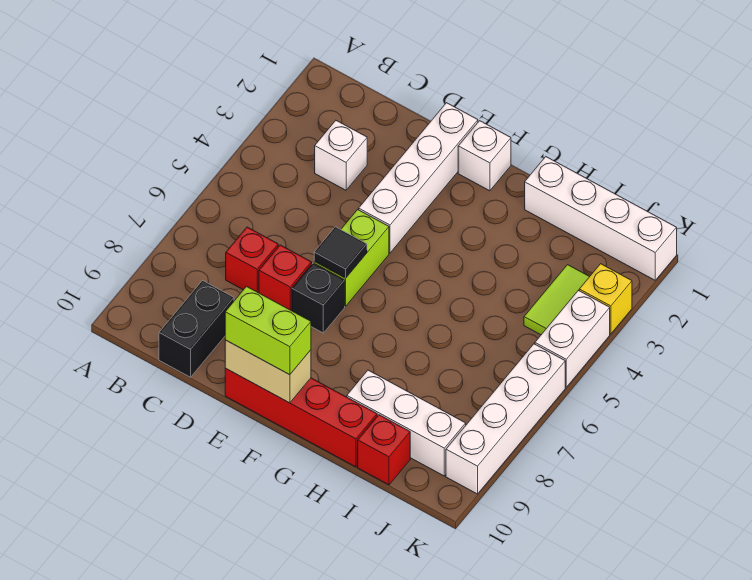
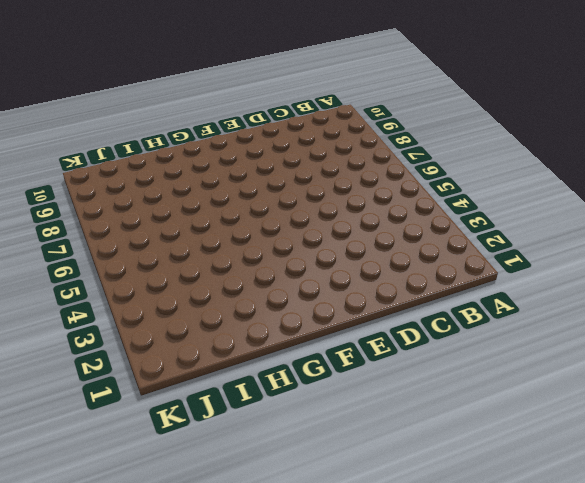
none -> white 1x1 brick [315,121,367,190]
none -> red 1x1 brick [226,227,278,293]
none -> black 1x2 brick [159,281,234,377]

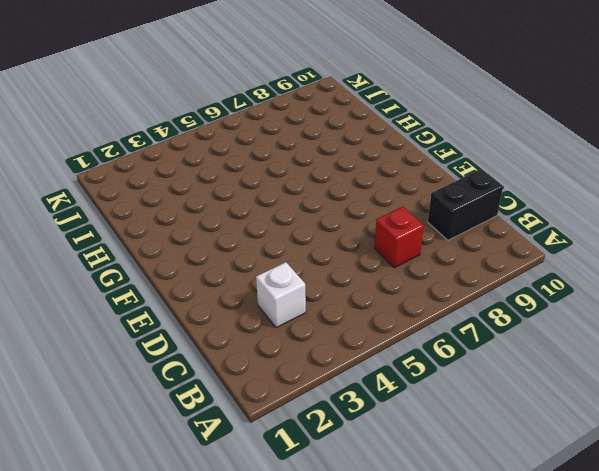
none -> red 1x1 brick [259,245,312,311]
none -> white 1x4 brick [359,103,478,253]
none -> lime 1x2 brick [314,210,389,306]

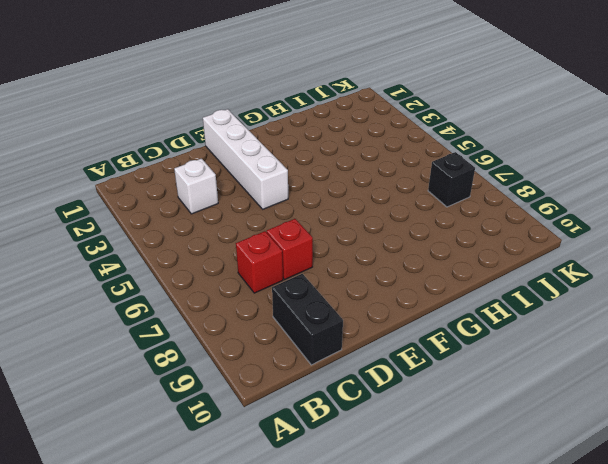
black 1x1 brick [428,152,475,207] -> black 1x1 brick moved to [292,263,345,333]
none -> lime 1x2 brick [314,210,389,306]
none -> red 1x4 brick [225,368,377,467]
none -> white 1x1 brick [458,121,511,191]

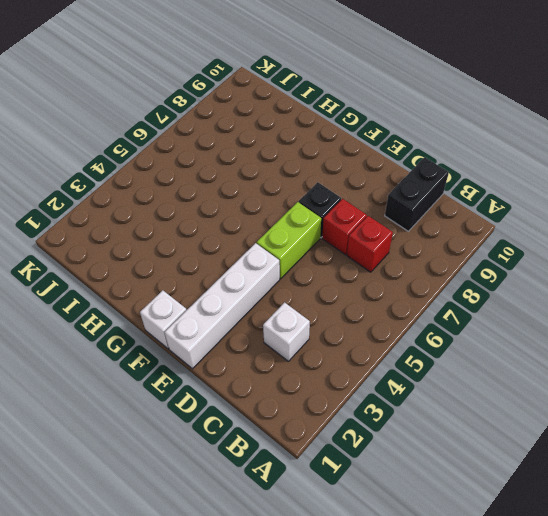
none -> red 1x4 brick [225,368,377,467]
none -> white 1x4 brick [525,157,677,280]
none -> white 1x3 brick [347,370,466,476]

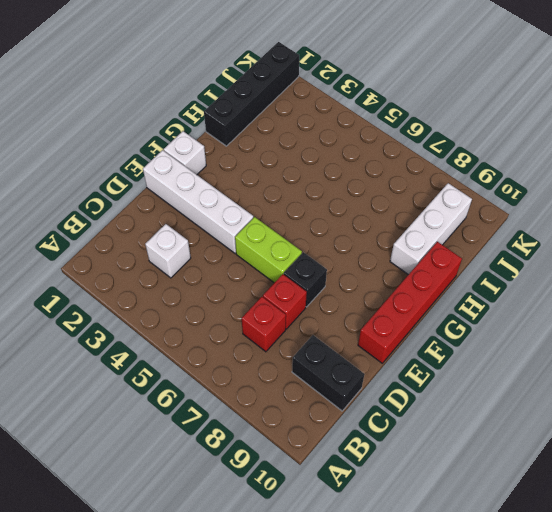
black 1x4 brick [204,42,299,146] -> white 1x4 brick [525,157,677,280]
none -> red 1x1 brick [358,415,410,485]
none -> lime 1x2 tile [524,265,590,335]
none -> yellow 1x1 brick [579,264,632,334]

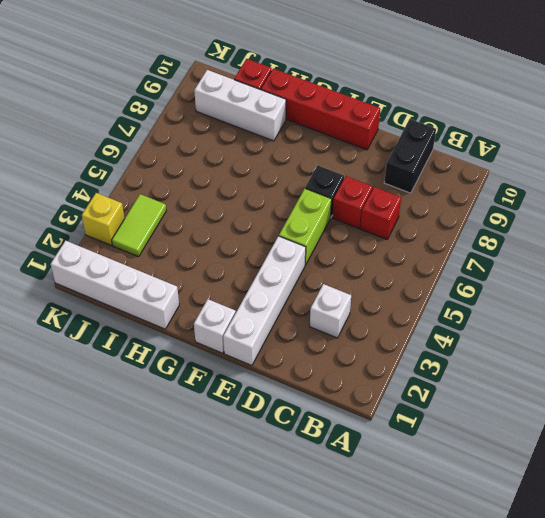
none -> white 1x2 brick [535,290,610,387]
none -> white 1x4 brick [446,344,565,494]
none -> black 1x1 tile [314,227,367,278]

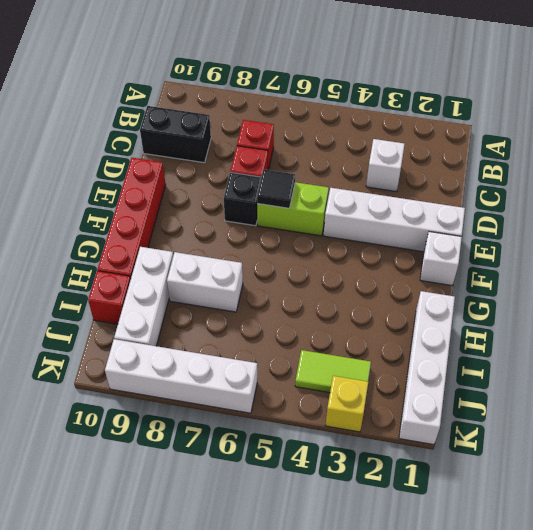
white 1x2 brick [167,252,243,312] -> white 1x2 brick moved to [535,290,610,387]
none -> tan 1x2 brick [225,340,311,403]
none -> lime 1x2 brick [225,287,311,375]

